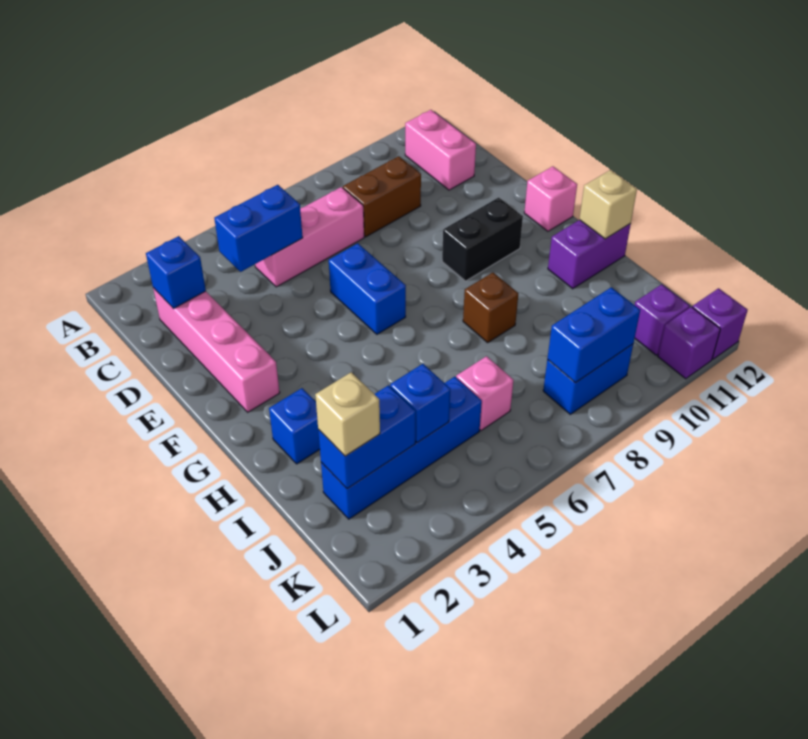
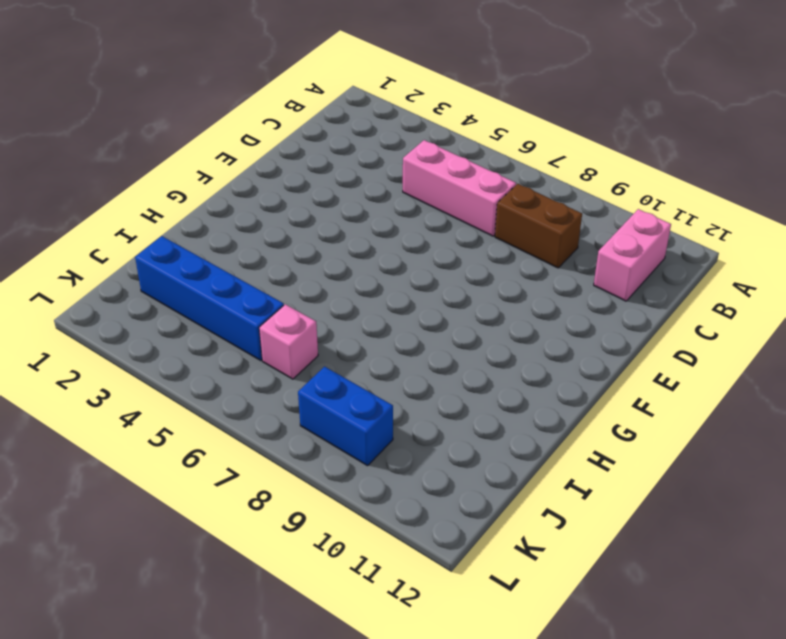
none -> pink 1x4 brick [153,288,280,412]
none -> blue 1x2 brick [329,243,406,334]
none -> black 1x2 brick [442,197,523,281]

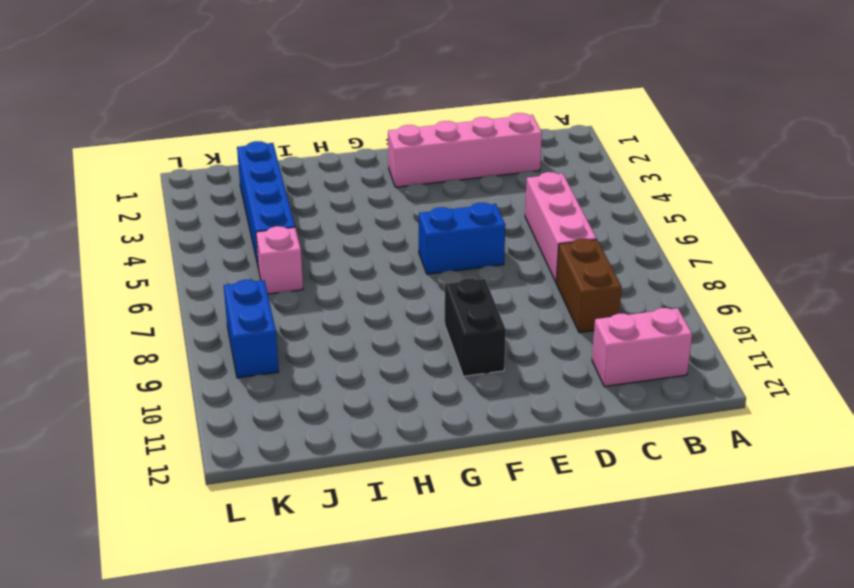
none -> pink 1x1 brick [524,166,577,231]
none -> blue 1x1 brick [269,388,320,464]
none -> brown 1x1 brick [463,273,518,343]

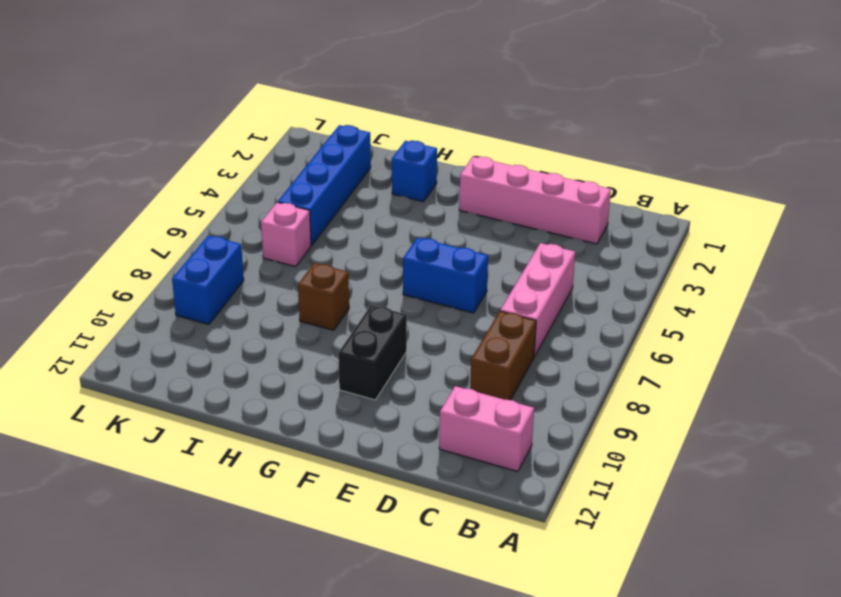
none -> pink 1x1 brick [524,166,577,231]
none -> purple 1x2 brick [548,220,631,289]
none -> purple 1x1 brick [635,284,690,355]

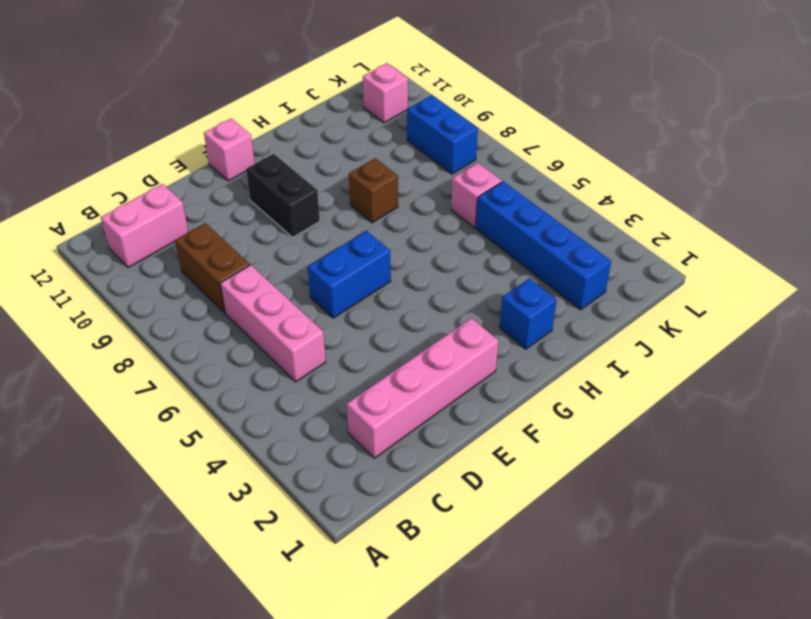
pink 1x1 brick [363,63,408,123] -> purple 1x1 brick [635,284,690,355]
none -> purple 1x2 brick [548,220,631,289]
none -> purple 1x1 brick [658,307,720,379]
none -> purple 1x1 brick [693,288,748,359]

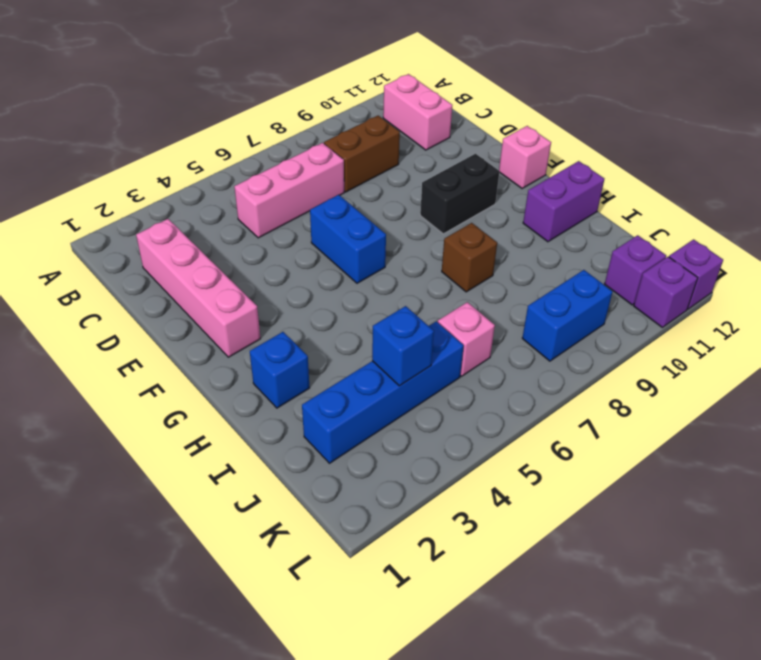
none -> blue 1x1 brick [146,236,206,309]
none -> blue 1x2 brick [214,185,303,272]
none -> tan 1x1 brick [579,170,637,239]

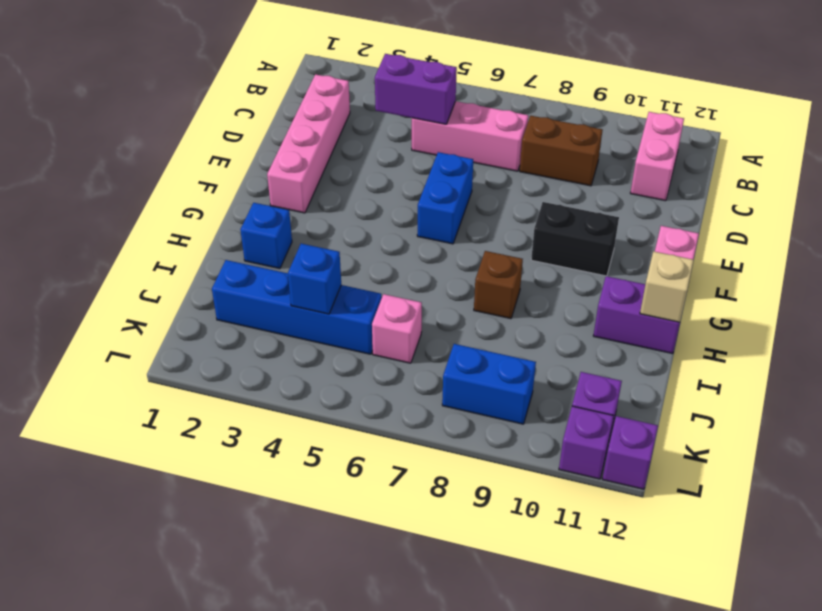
purple 1x2 brick [375,54,457,124] -> blue 1x2 brick [214,185,303,272]
none -> blue 1x1 brick [146,236,206,309]
none -> blue 1x2 brick [318,385,416,489]
none -> blue 1x2 brick [547,287,640,383]

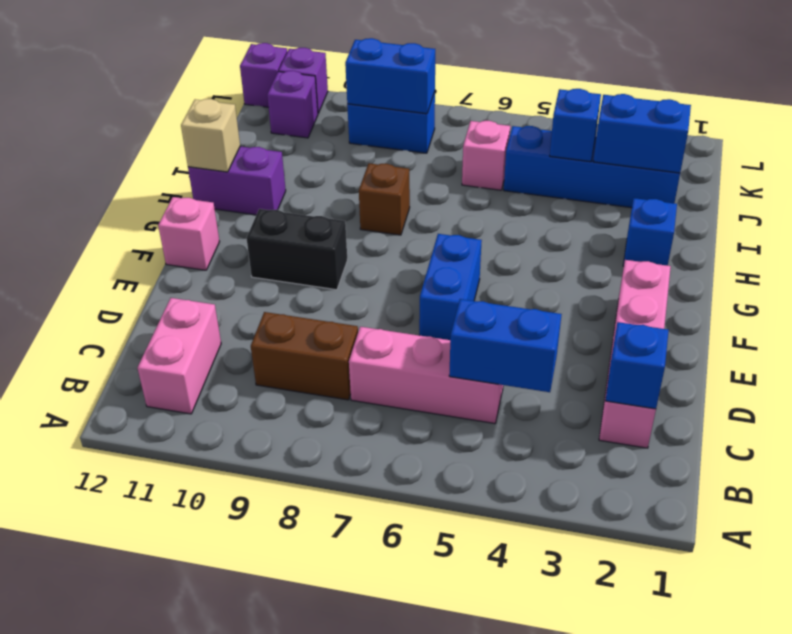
none -> tan 1x1 brick [315,372,380,456]

